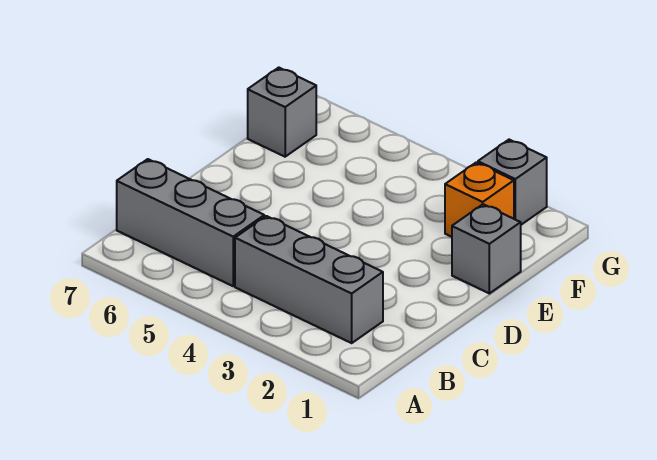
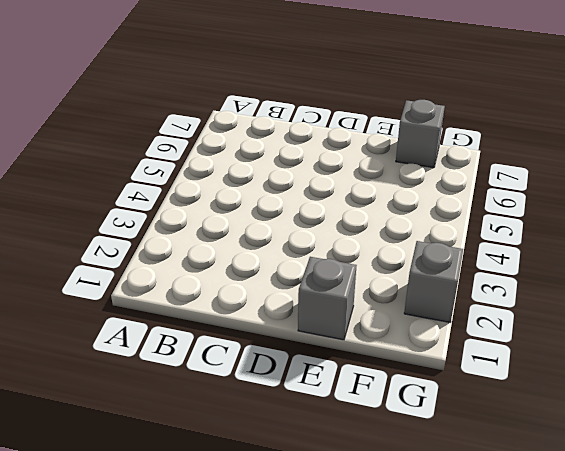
none -> grey 1x3 brick [235,216,383,343]
none -> grey 1x3 brick [117,159,264,286]

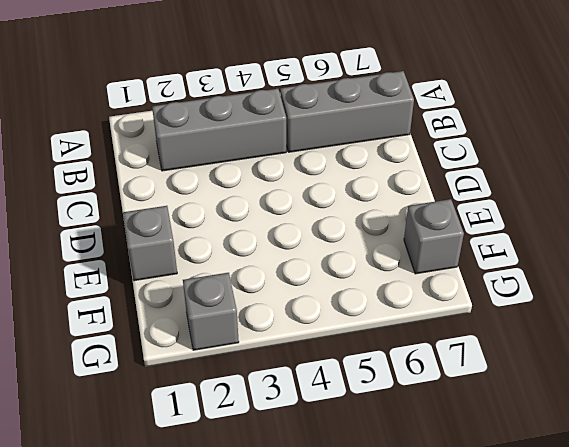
none -> orange 1x1 brick [445,162,514,237]

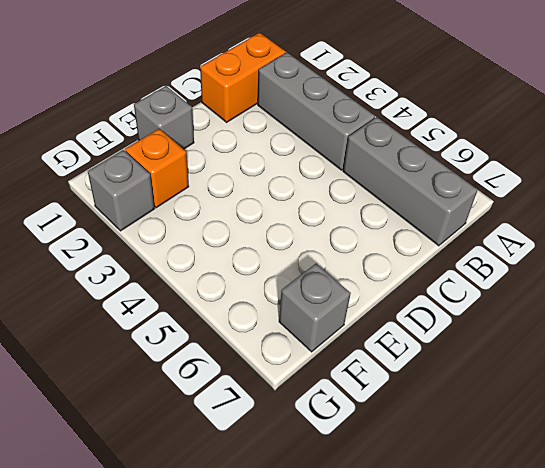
orange 1x2 brick [200,33,286,122] -> none

